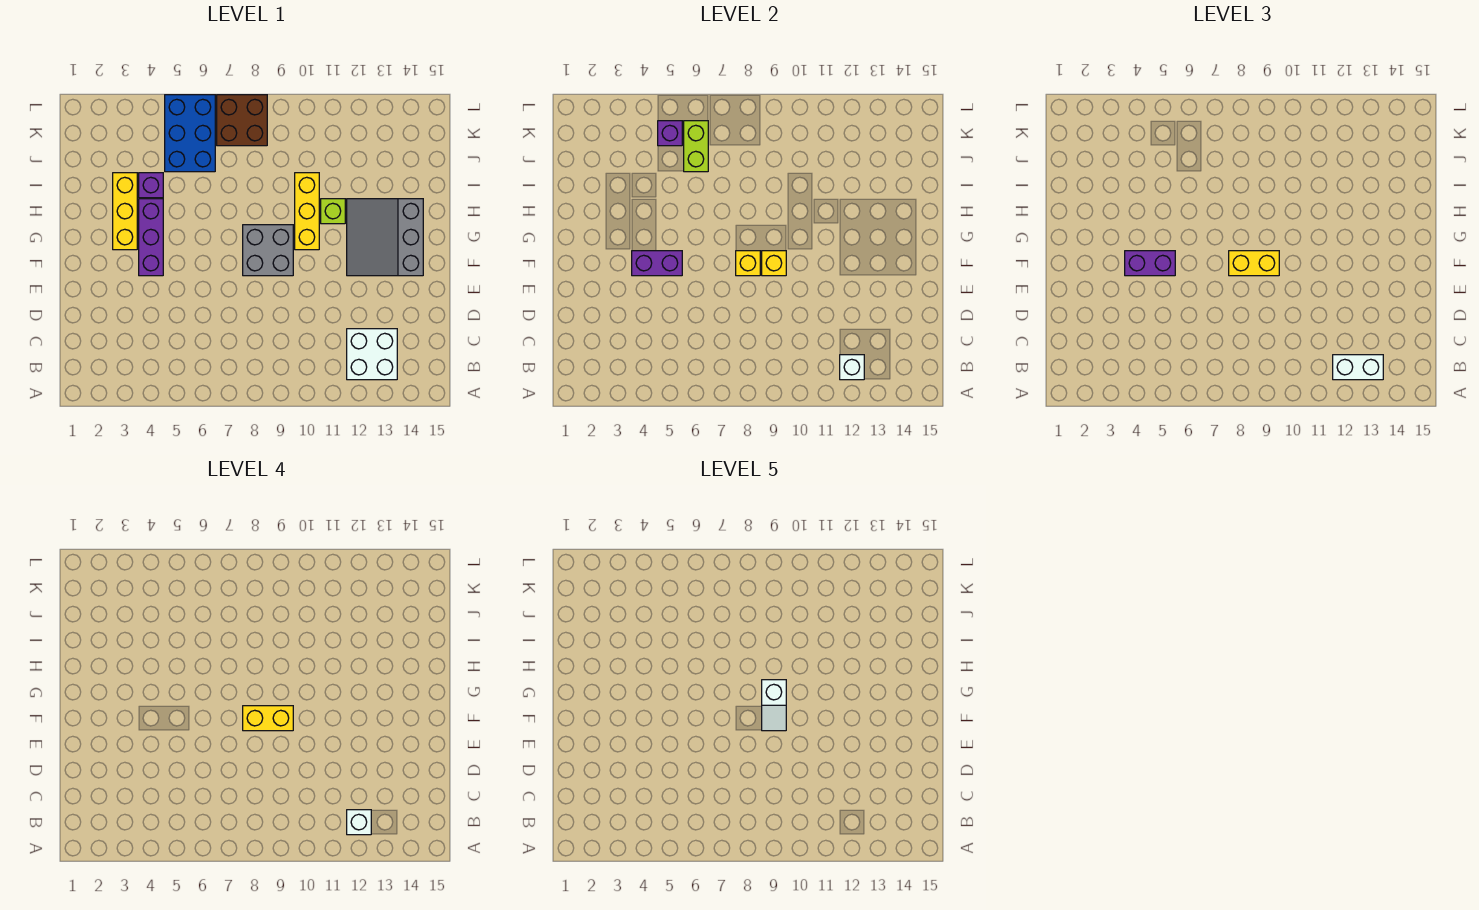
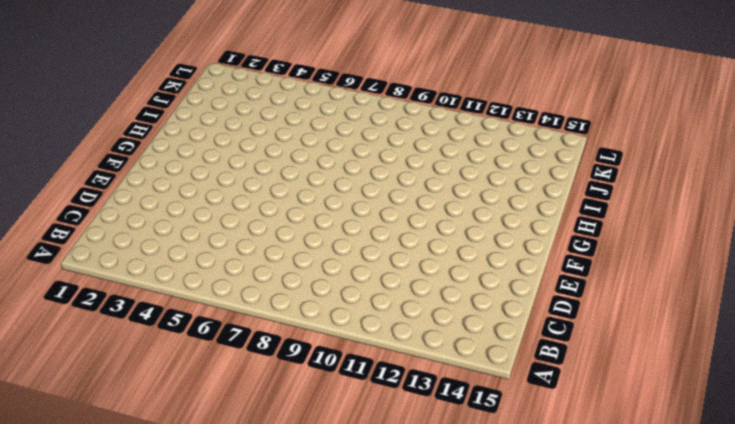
none -> white 2x2 brick [347,329,397,380]
none -> purple 1x3 brick [139,199,163,276]
none -> grey 2x2 brick [243,225,293,276]

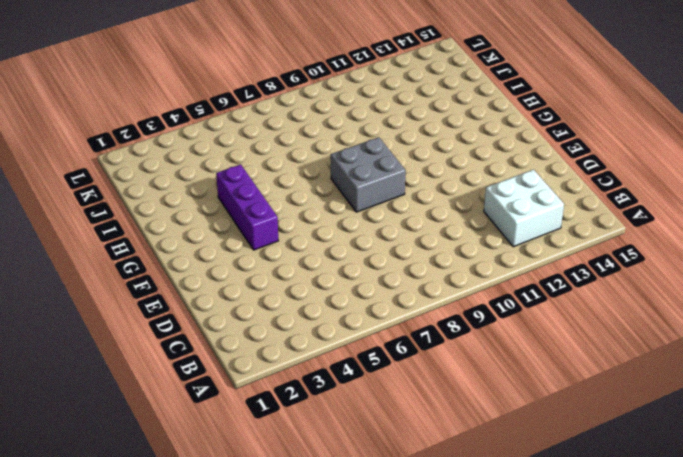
none -> grey 3x3 slope [347,199,423,276]
none -> yellow 1x3 brick [113,173,137,250]
none -> yellow 1x3 brick [295,173,319,250]

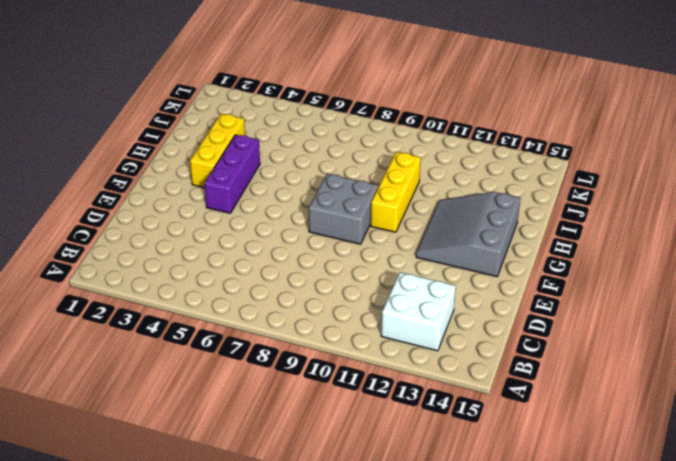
none -> lime 1x1 brick [321,199,345,224]
none -> purple 1x1 brick [139,173,163,198]
none -> blue 2x3 brick [165,95,215,172]

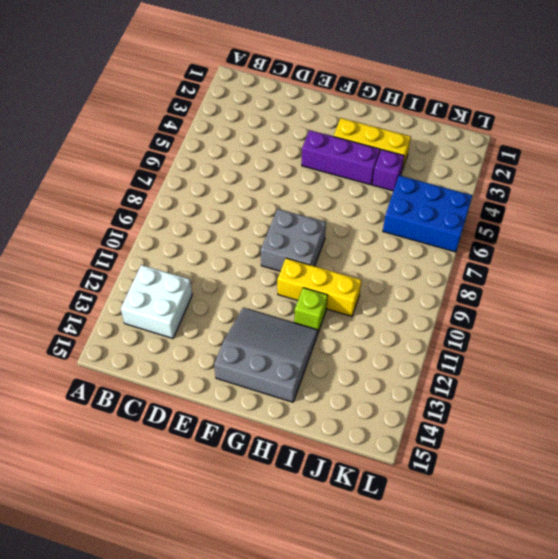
none -> brown 2x2 brick [217,95,267,146]
none -> white 1x1 brick [840,355,864,380]
none -> purple 1x2 brick [632,251,682,276]

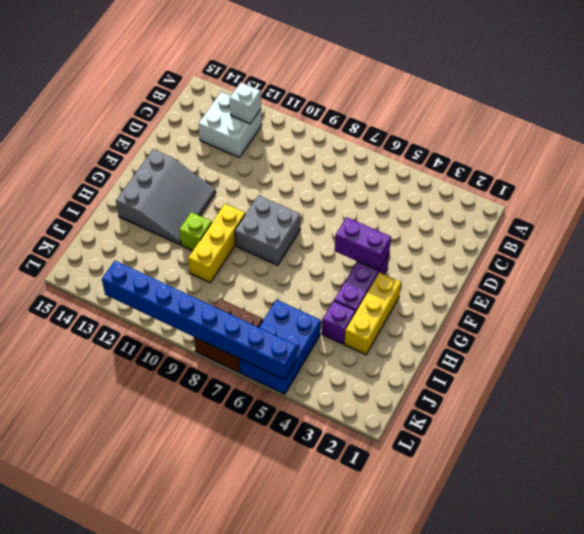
blue 1x8 brick [102,261,297,380] -> none
none -> yellow 1x1 brick [736,251,760,276]
none -> yellow 1x1 brick [762,251,786,276]
none -> lime 1x2 brick [684,121,708,172]

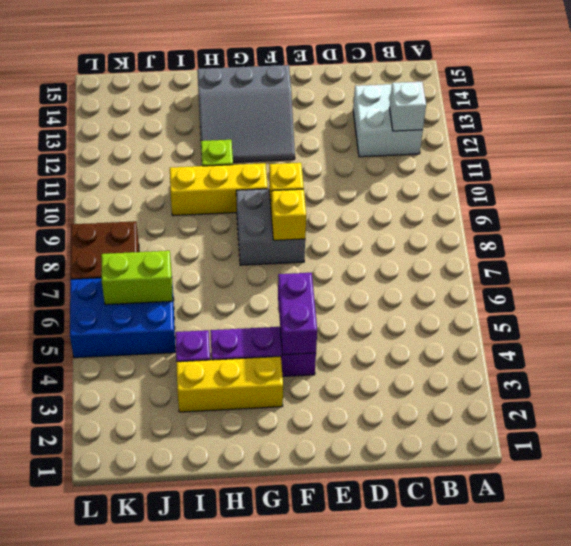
none -> purple 1x1 brick [658,121,682,146]
none -> white 1x2 brick [1333,355,1383,380]
none -> purple 1x2 brick [1125,251,1175,276]

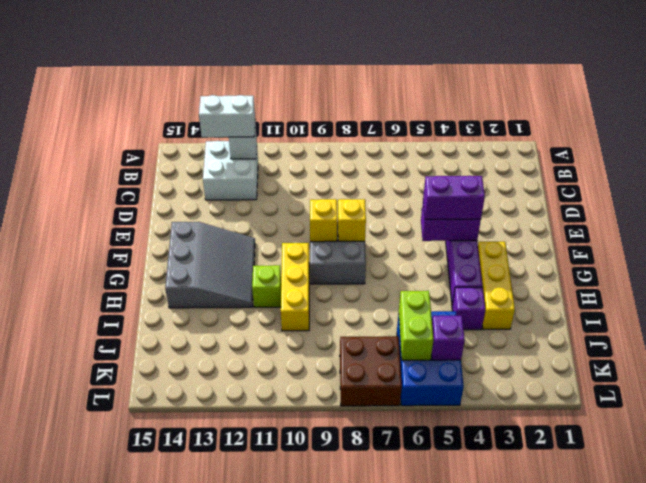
none -> yellow 1x2 brick [1229,251,1279,276]
none -> white 1x1 brick [347,810,371,835]
none -> yellow 1x2 brick [243,706,293,731]

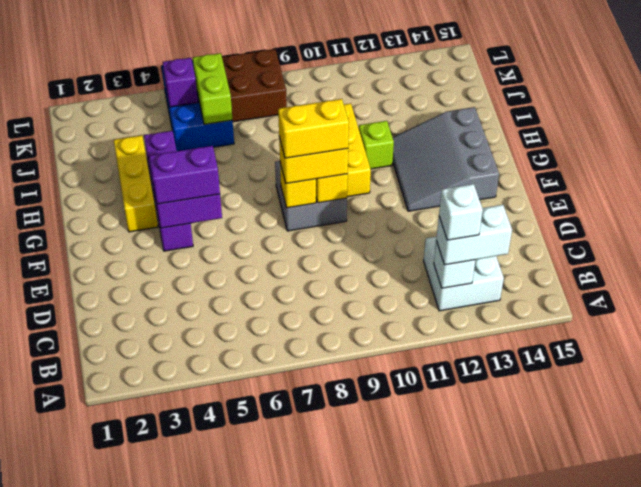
none -> white 1x2 slope [762,680,786,731]

